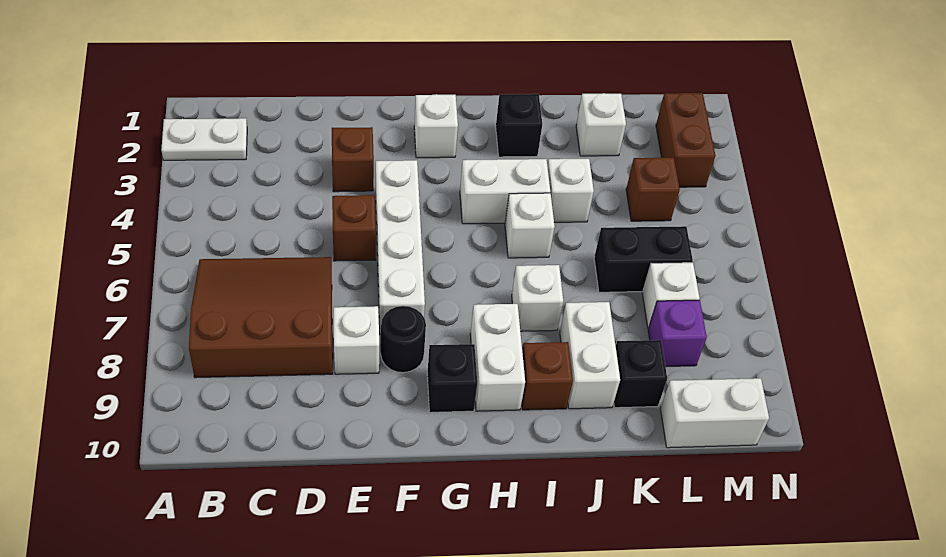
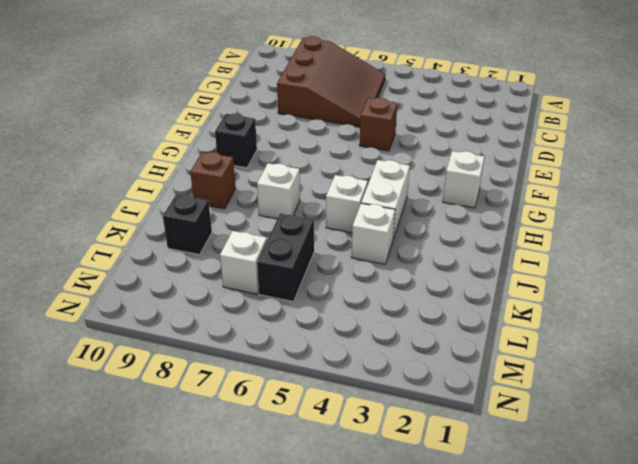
none -> white 1x2 plate [161,118,247,160]
none -> brown 1x1 brick [332,127,374,192]
none -> white 1x1 brick [334,306,379,374]

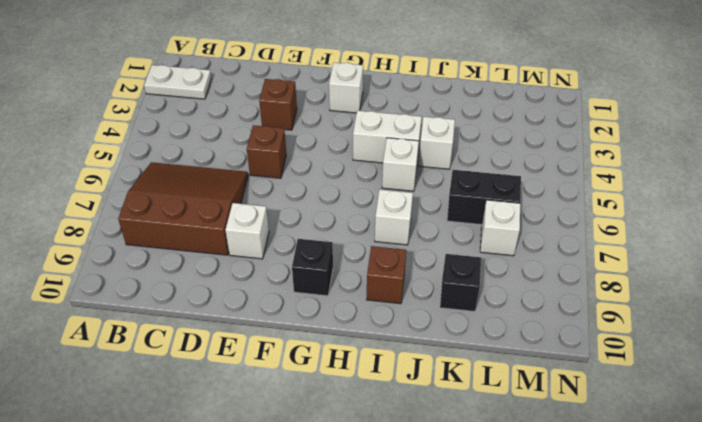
none -> white 1x4 brick [376,160,425,334]
none -> black 1x1 round brick [381,306,426,373]
none -> white 1x2 brick [470,304,525,411]

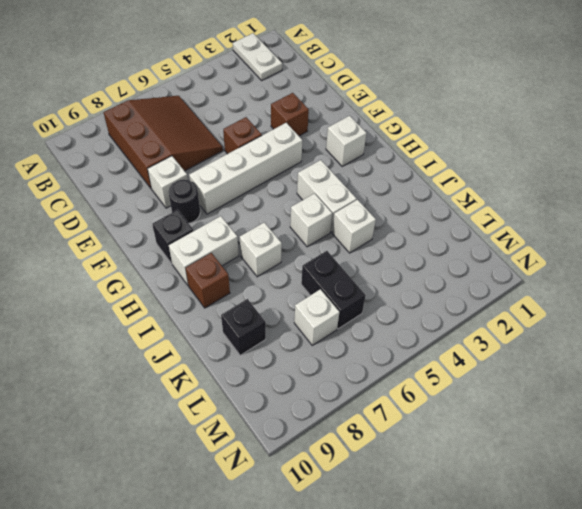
none -> black 1x1 brick [496,94,542,157]
none -> white 1x2 brick [560,302,620,409]
none -> white 1x1 brick [576,93,626,156]

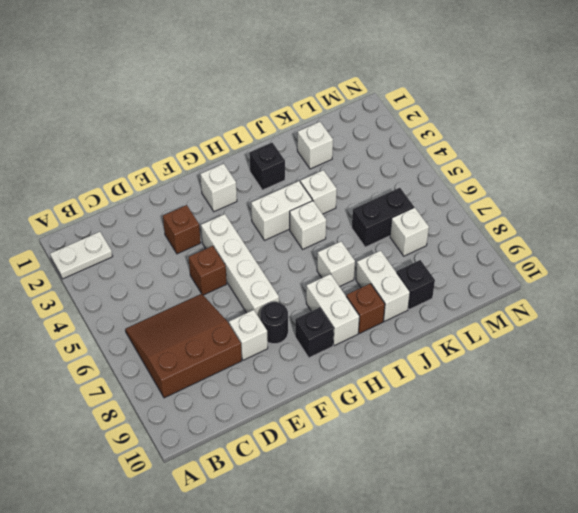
none -> brown 1x1 brick [626,158,680,221]
none -> purple 1x1 brick [648,300,707,367]
none -> white 1x2 brick [660,378,769,448]

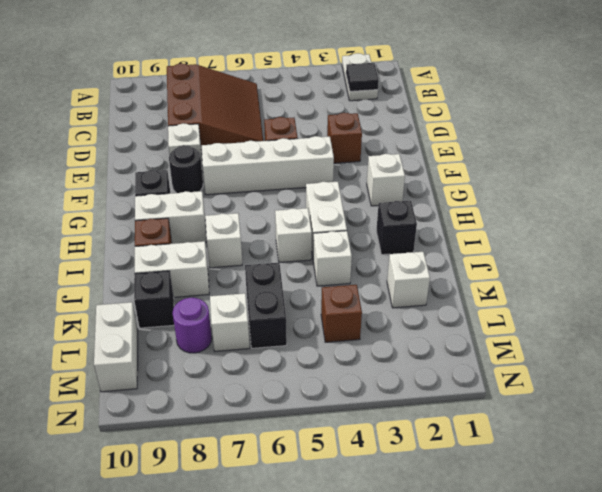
black 1x1 tile [346,63,379,91] -> none
purple 1x1 round brick [173,298,212,353] -> purple 1x1 brick [648,300,707,367]
none -> brown 1x2 brick [656,93,716,187]

